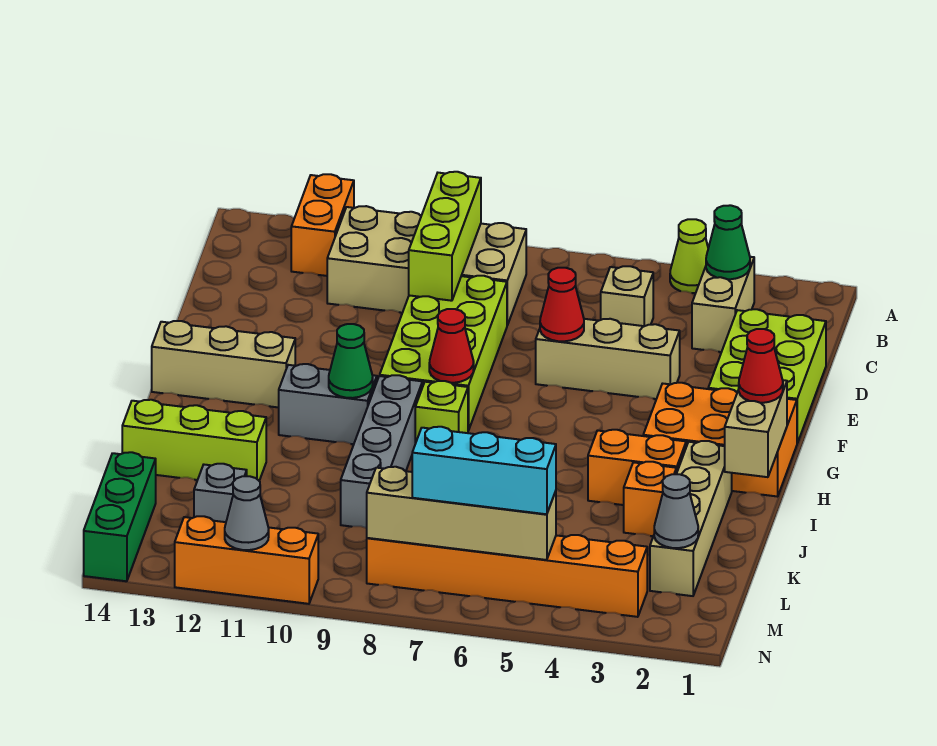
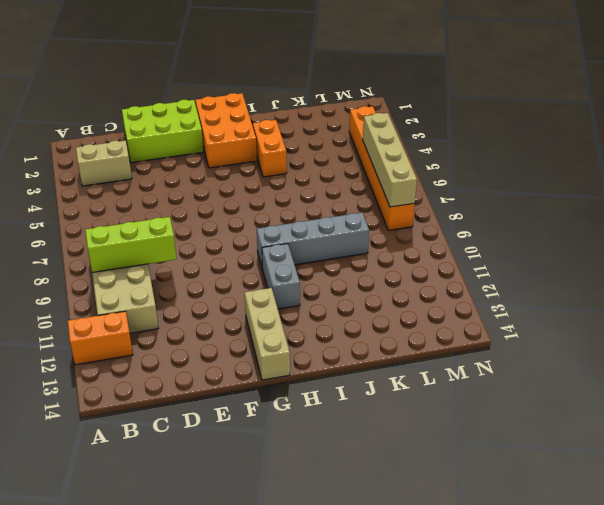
none -> lime 1x1 cone [670,219,708,293]
none -> tan 1x1 brick [601,266,653,326]
none -> lime 2x4 brick [380,276,507,431]
none -> tan 1x3 brick [536,319,680,399]

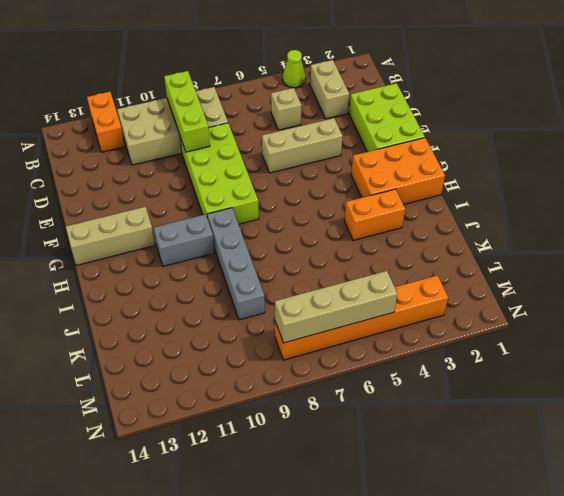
none -> lime 1x1 brick [415,381,468,444]
none -> tan 1x4 brick [650,441,732,596]
none -> orange 1x1 brick [624,462,676,536]
none -> lime 1x3 brick [122,400,266,481]

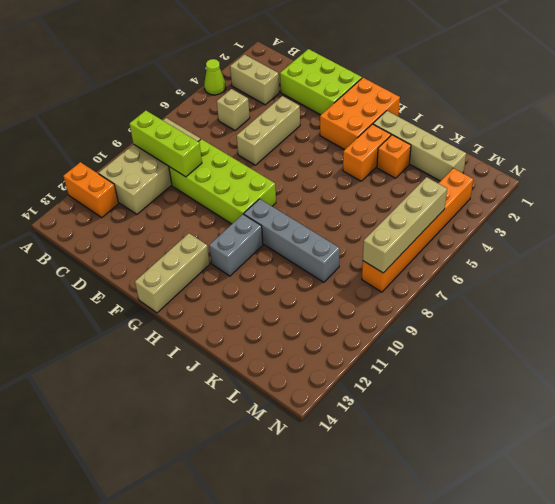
none -> lime 1x1 brick [415,381,468,444]
none -> lime 1x3 brick [122,400,266,481]
none -> grey 1x1 brick [194,464,247,522]
none -> green 1x3 brick [84,452,156,581]

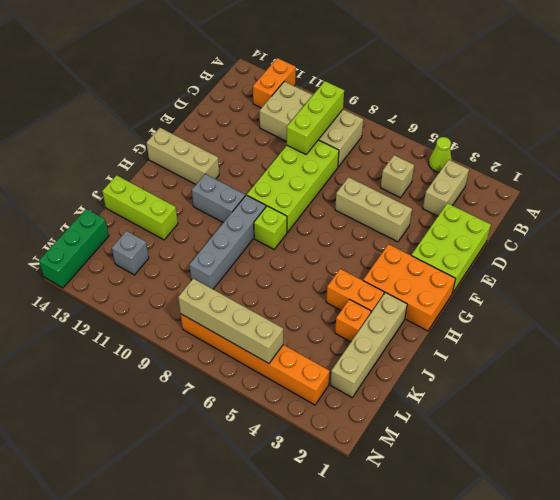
none -> orange 1x3 brick [175,516,318,604]
none -> green 1x1 cone [706,205,750,279]
none -> red 1x1 cone [540,268,584,341]
none -> red 1x1 cone [429,309,474,383]

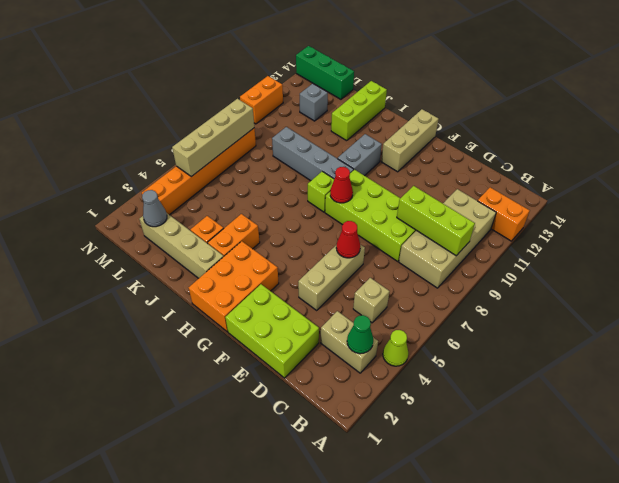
orange 1x2 brick [240,76,283,124] -> orange 1x3 brick [175,516,318,604]
none -> tan 1x2 brick [725,380,787,477]
none -> green 1x1 cone [329,324,373,398]
none -> grey 1x1 cone [225,476,269,550]
none -> red 1x1 cone [739,329,783,403]

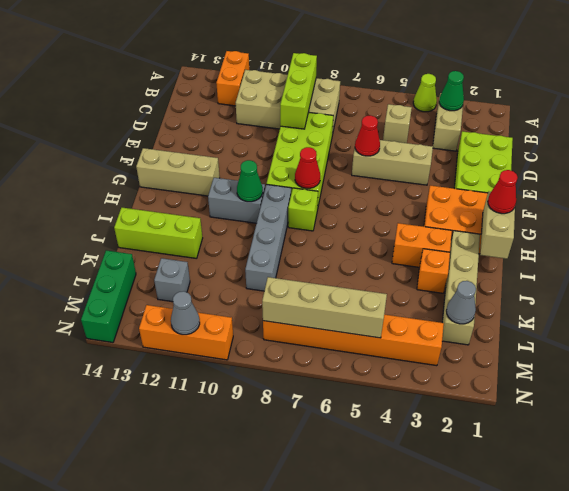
none -> cyan 1x3 brick [412,427,556,514]

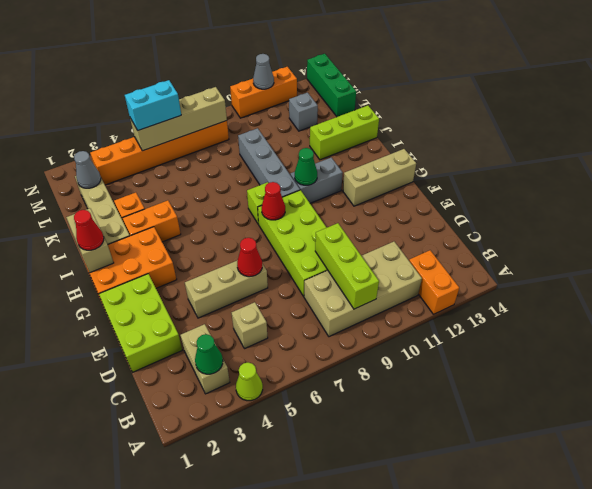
cyan 1x2 brick [125,80,181,130] -> cyan 1x3 brick [412,427,556,514]

